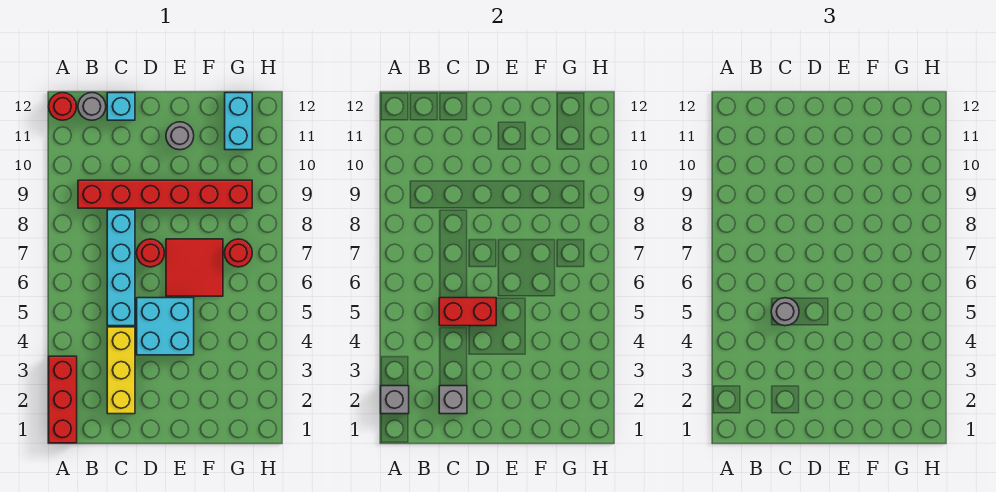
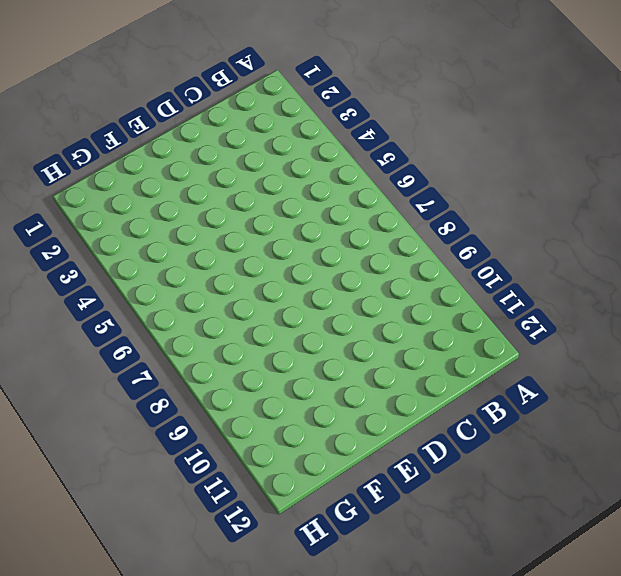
none -> red 1x3 brick [49,356,77,443]
none -> red 1x1 round brick [49,93,76,120]
none -> red 1x6 brick [78,180,252,208]

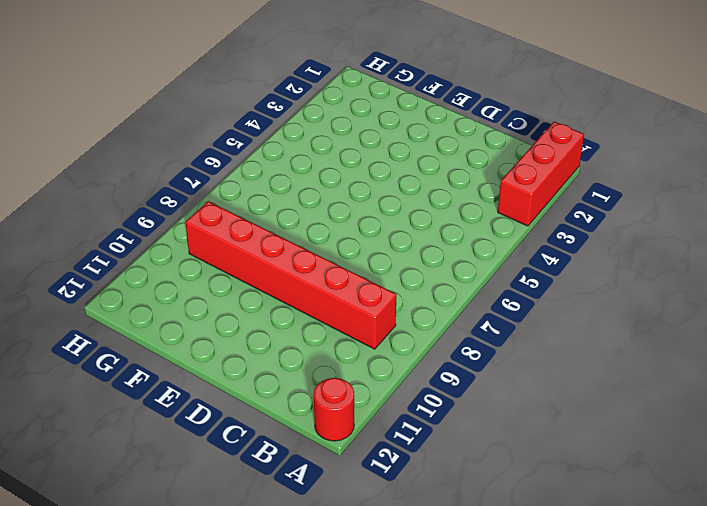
none -> grey 1x1 round brick [78,93,106,120]
none -> yellow 1x3 brick [107,327,135,414]
none -> cyan 1x4 brick [107,210,135,326]

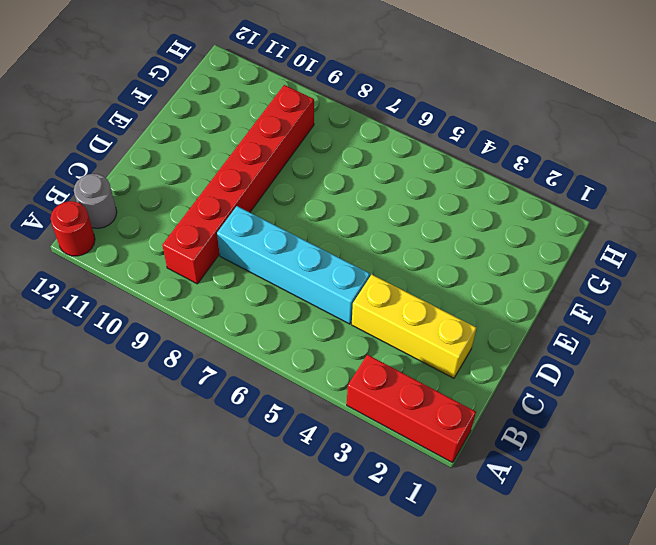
none -> cyan 1x1 brick [107,93,135,120]
none -> cyan 2x2 brick [137,298,194,355]
none -> red 1x1 round brick [137,239,164,267]

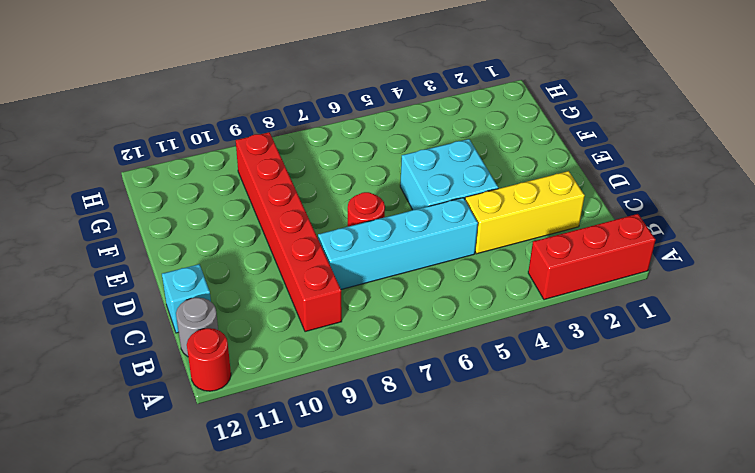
none -> red 2x2 tile [166,239,223,296]
none -> grey 1x1 round brick [166,122,194,150]
none -> red 1x1 round brick [225,239,252,267]

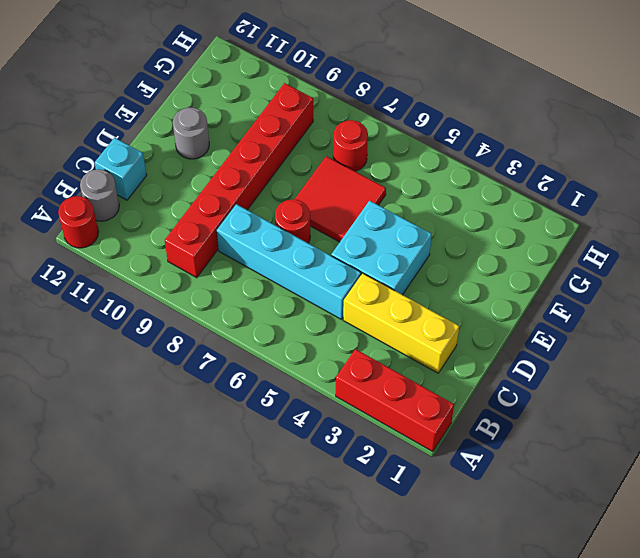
none -> cyan 1x2 brick [225,93,252,150]
none -> grey 1x1 brick [381,386,409,414]
none -> grey 1x1 brick [439,386,467,414]

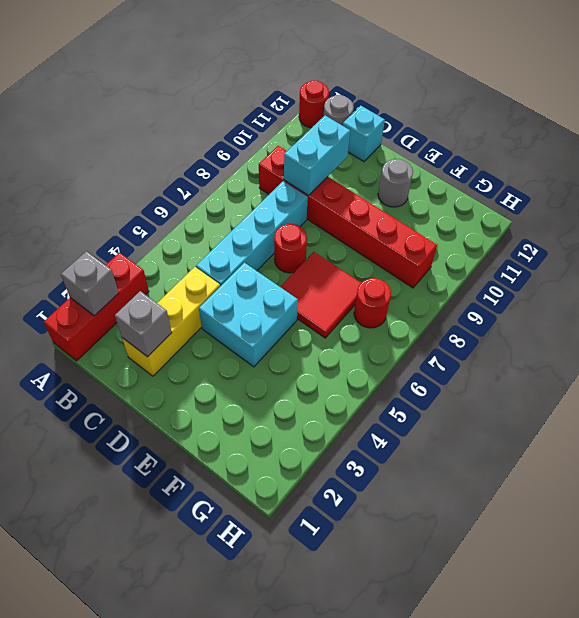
cyan 1x2 brick [284,116,350,195] -> cyan 1x2 brick moved to [225,93,252,150]
none -> red 1x2 brick [439,298,496,326]
none -> grey 1x1 round brick [771,298,799,326]

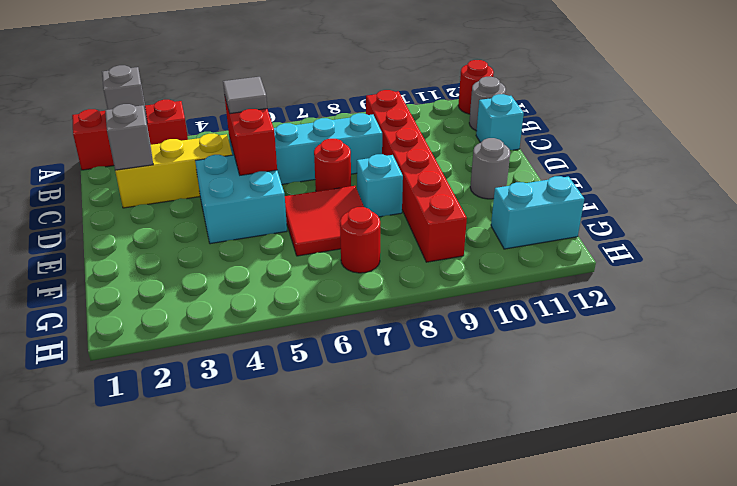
grey 1x1 tile [223,77,267,114] -> grey 1x1 round brick [771,298,799,326]
cyan 1x1 brick [357,154,403,217] -> none

